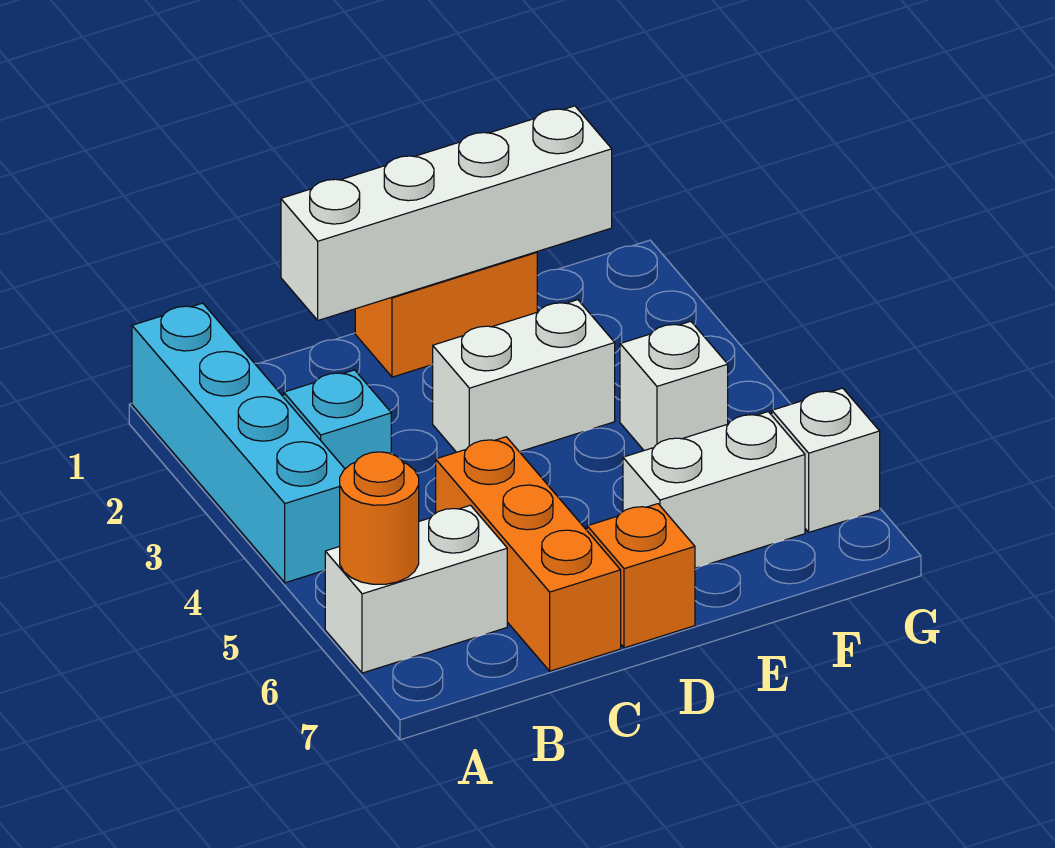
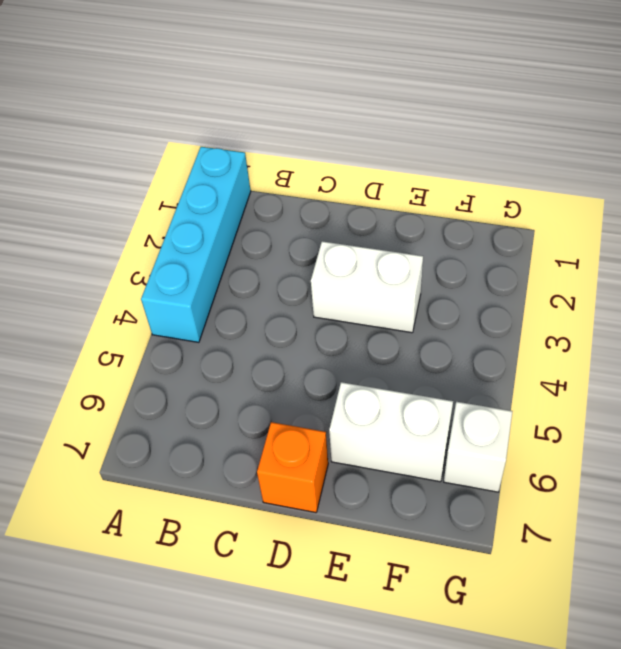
none -> white 1x2 brick [325,505,507,673]
none -> cyan 1x1 brick [284,370,391,469]
none -> orange 1x3 brick [436,437,621,671]

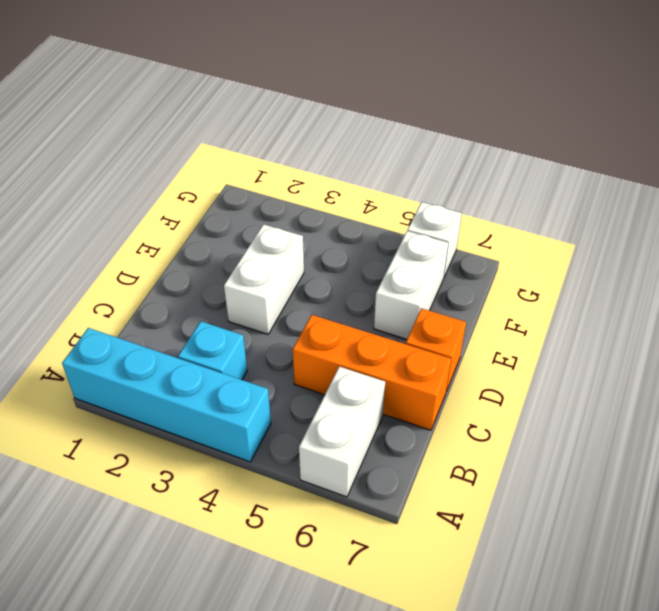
none -> orange 1x2 brick [355,252,537,377]
none -> white 1x1 brick [620,321,728,450]
none -> orange 1x1 round brick [340,452,419,584]

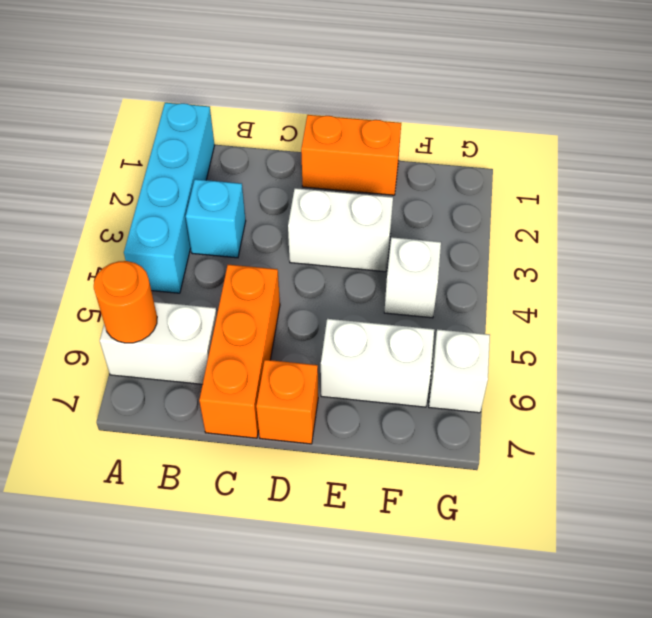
none -> white 1x4 brick [281,106,612,320]

